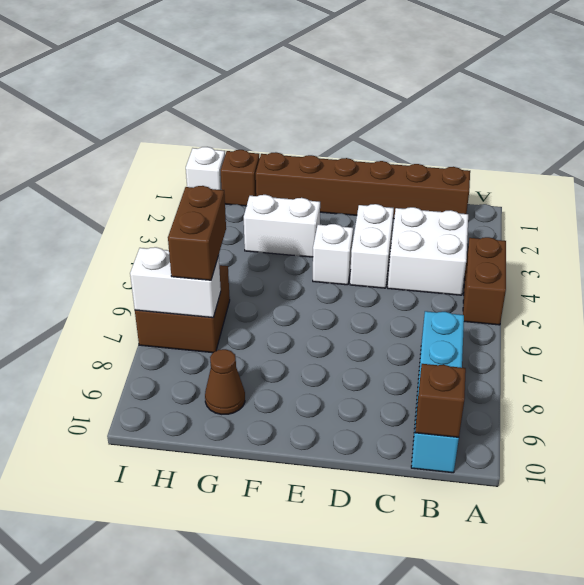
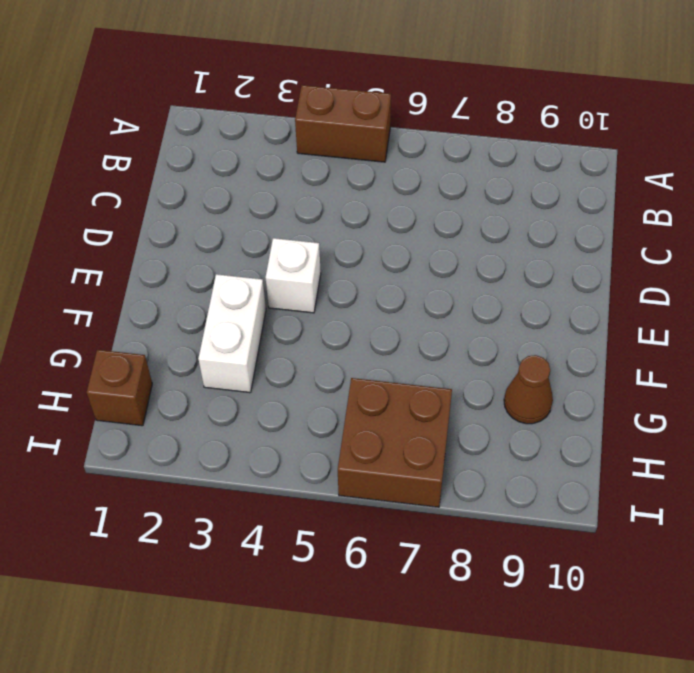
none -> brown 1x6 brick [256,152,470,219]
none -> white 2x2 brick [388,207,468,295]
none -> cyan 1x4 brick [411,311,464,473]

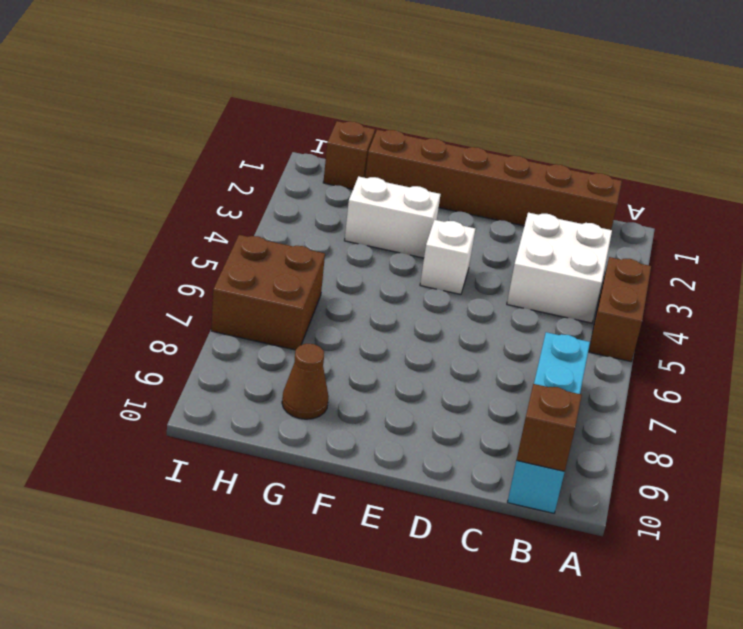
none -> white 1x2 brick [350,204,394,288]
none -> white 1x1 brick [186,147,225,190]
none -> white 1x2 brick [130,247,221,318]

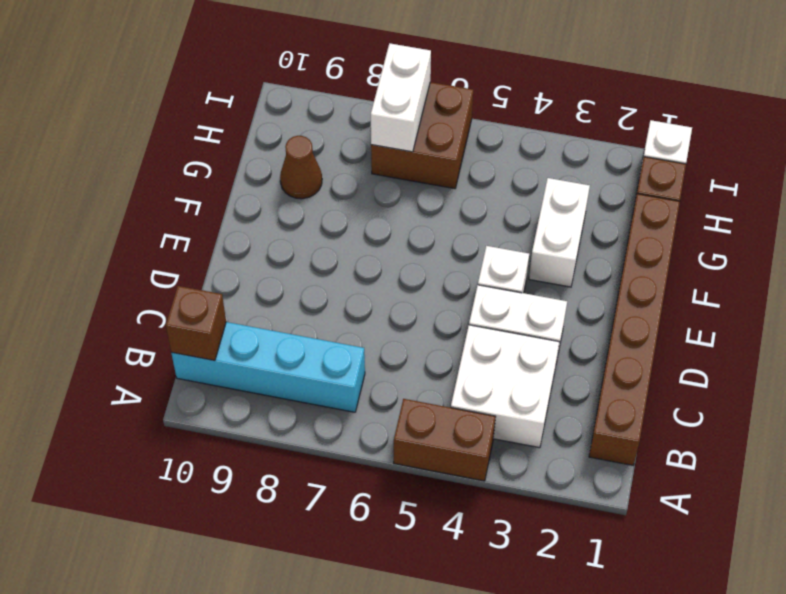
none -> brown 1x2 brick [168,186,226,280]

